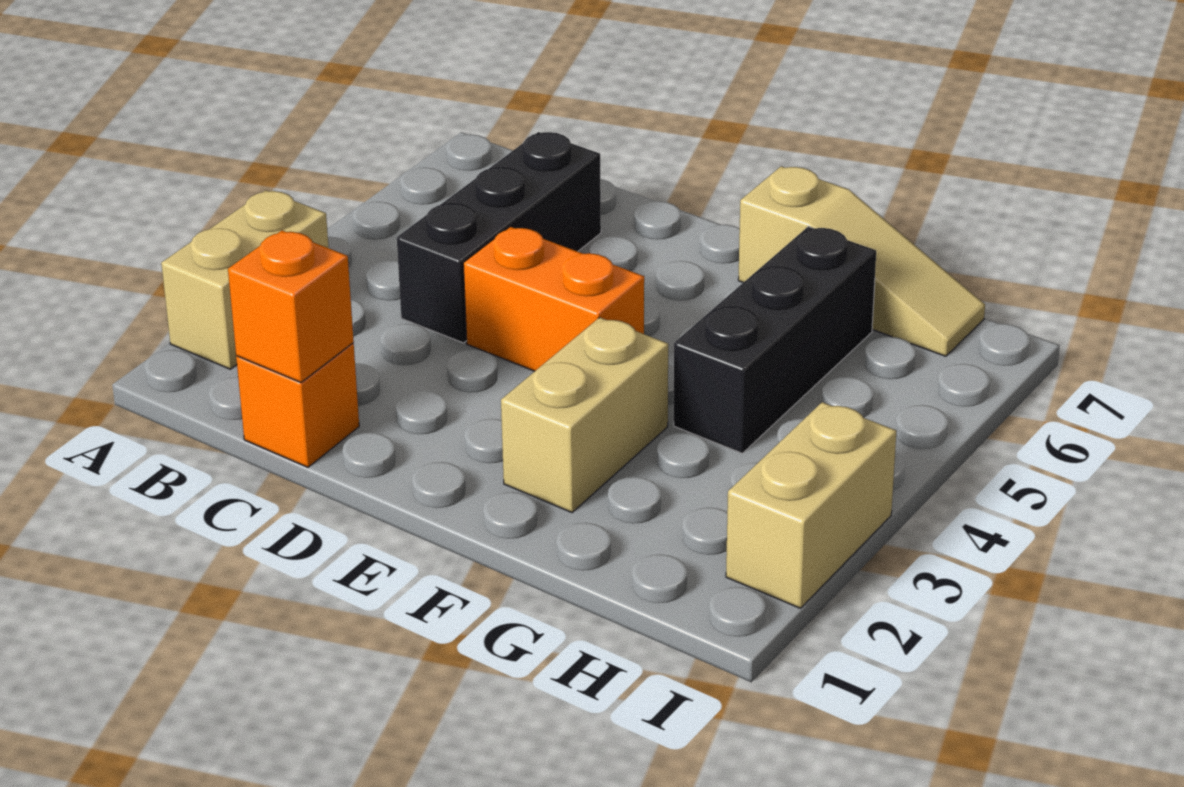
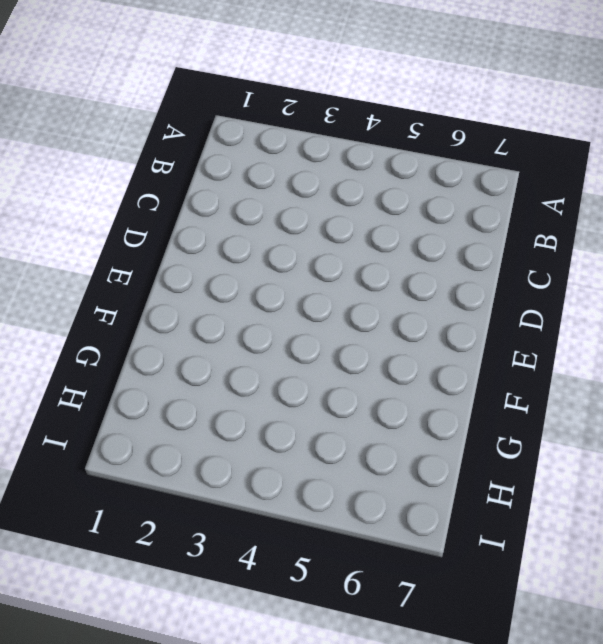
none -> tan 1x2 brick [161,190,329,369]
none -> orange 1x1 brick [236,343,359,467]

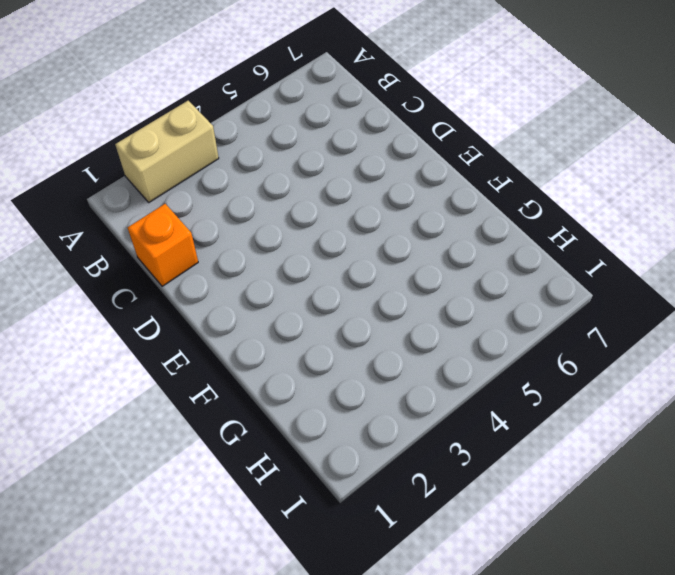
none -> black 1x3 brick [397,132,601,343]
none -> orange 1x2 brick [463,227,644,371]

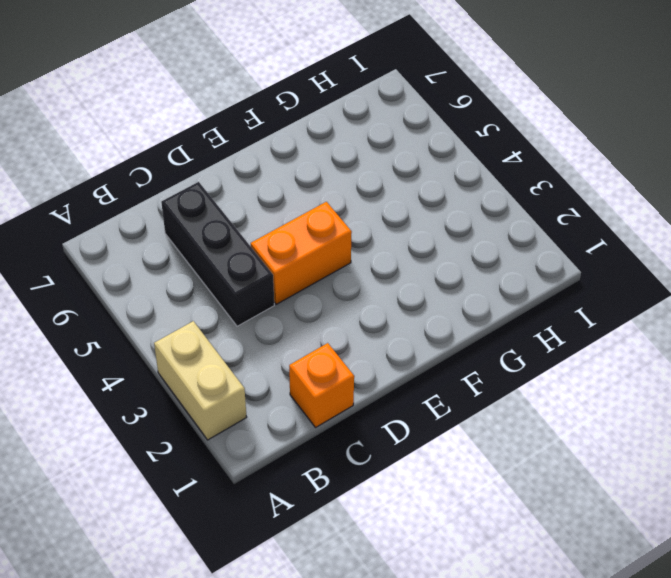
none -> tan 1x2 brick [501,317,668,512]
none -> tan 1x3 slope [738,166,985,356]

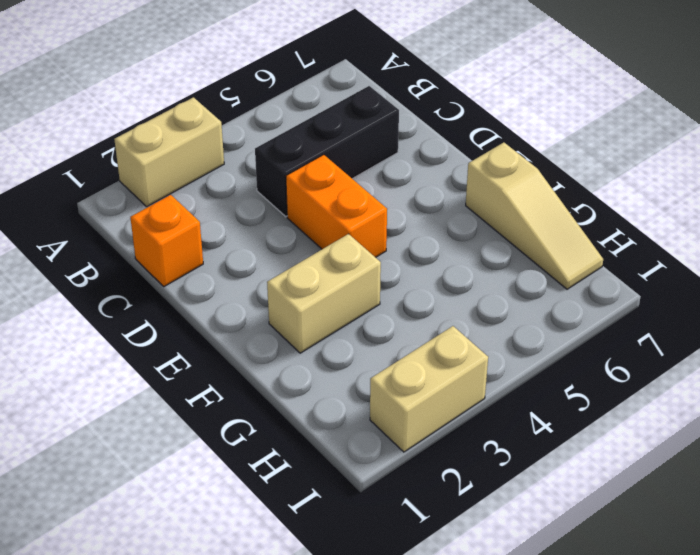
none -> black 1x3 brick [674,227,876,453]
none -> orange 1x1 brick [228,230,354,382]

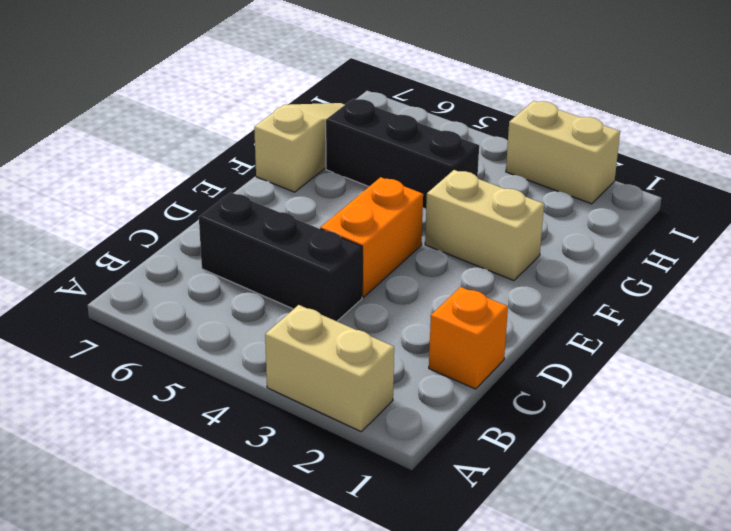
none -> orange 1x1 brick [228,230,354,382]

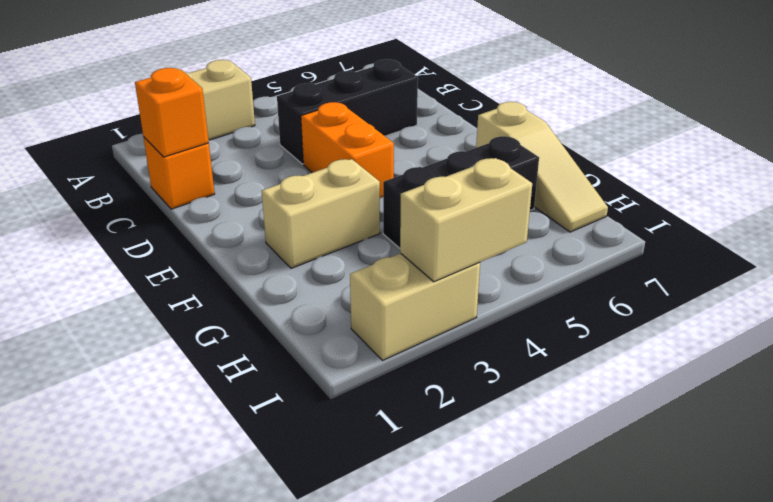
tan 1x2 brick [400,158,532,282] -> none

